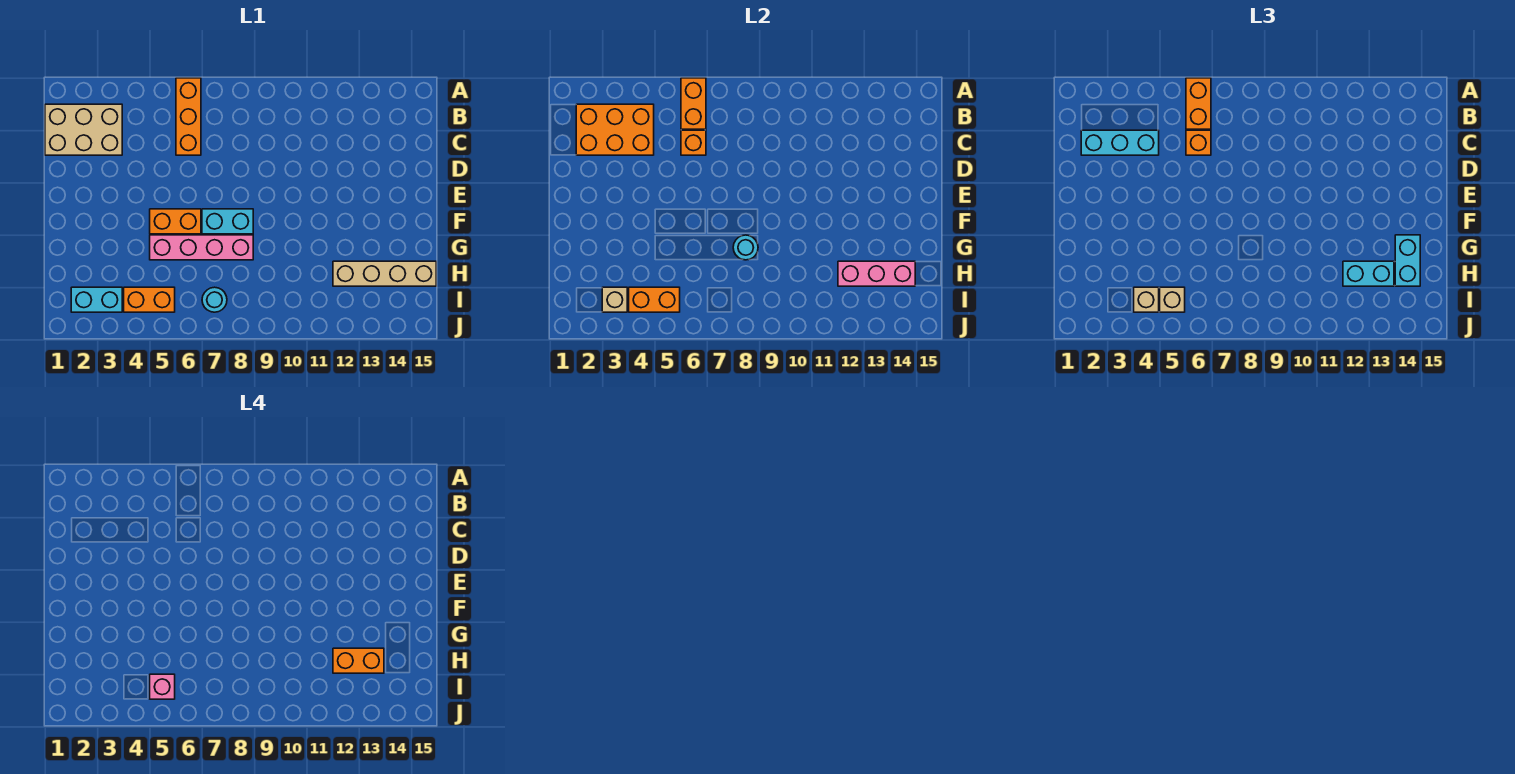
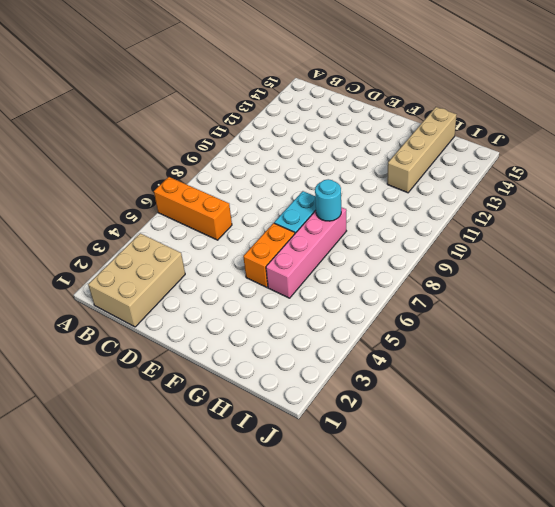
none -> cyan 1x2 brick [71,287,122,312]
none -> orange 1x2 brick [124,287,175,312]
none -> cyan 1x1 round brick [202,287,227,312]

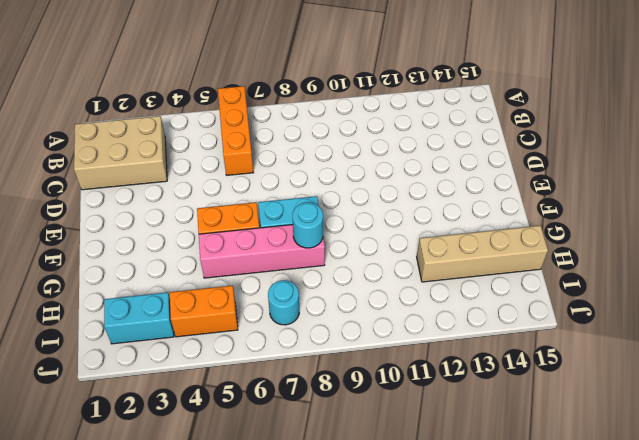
none -> orange 1x2 brick [681,78,706,129]
none -> orange 2x3 brick [576,104,654,155]
none -> orange 1x1 brick [681,130,706,155]

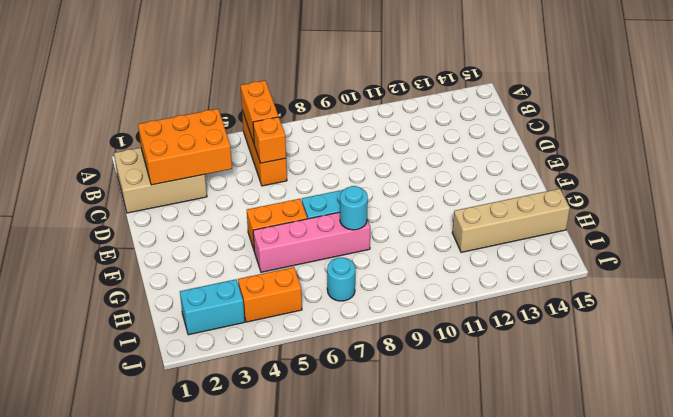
none -> pink 1x3 brick [838,261,915,286]
none -> tan 1x1 brick [602,287,627,312]
none -> orange 1x2 brick [629,287,680,312]

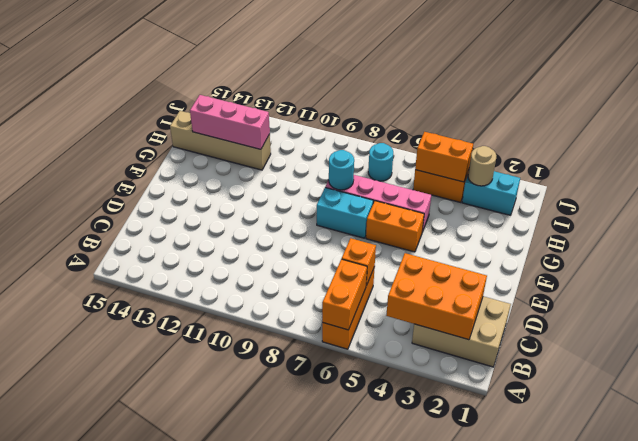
tan 1x1 round brick [468,146,496,186] -> tan 1x1 brick [602,287,627,312]
none -> orange 1x2 brick [1186,78,1211,129]
none -> cyan 1x3 brick [1081,130,1159,155]
none -> orange 1x1 brick [1186,130,1211,155]

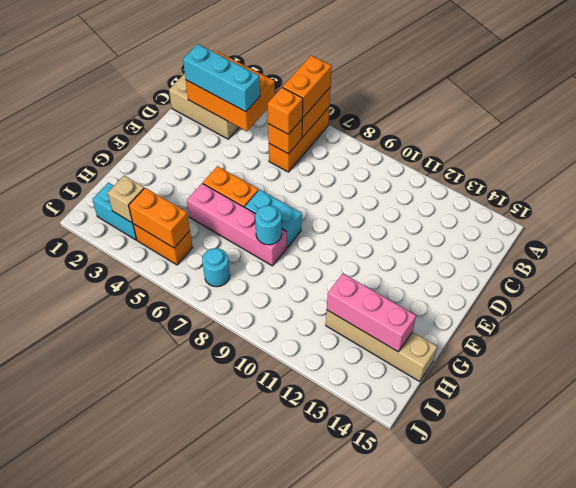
none -> cyan 1x2 brick [1395,235,1420,286]
none -> cyan 1x2 brick [1343,261,1394,286]
none -> tan 1x1 brick [1134,287,1159,312]

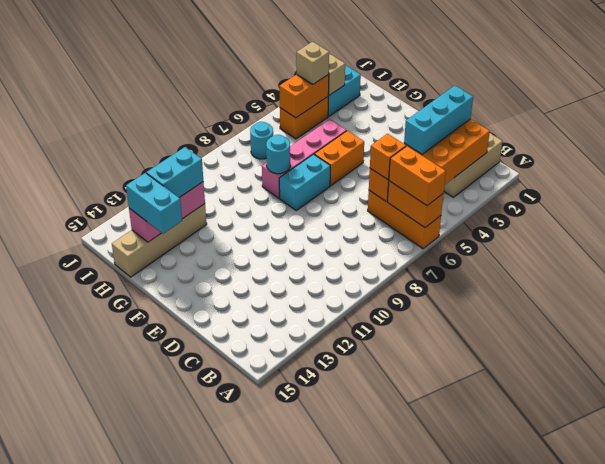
none -> tan 1x1 brick [1160,287,1185,312]
none -> orange 1x2 brick [333,648,384,673]
none -> pink 1x1 brick [150,674,175,699]

